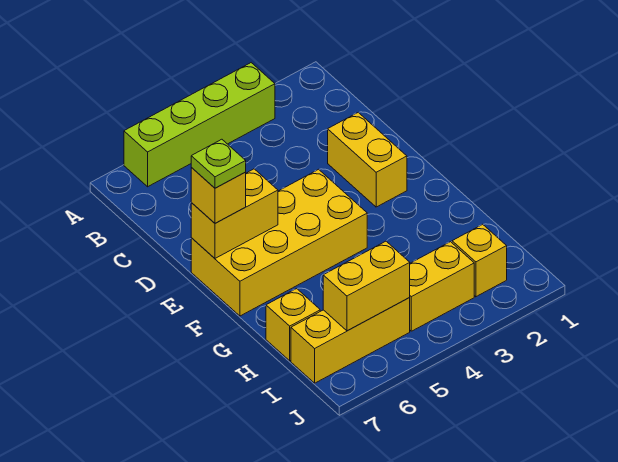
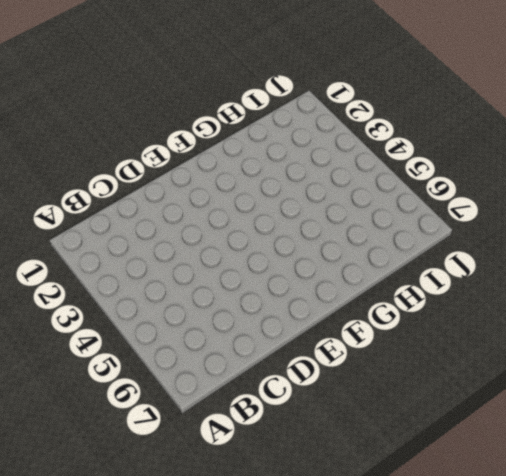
none -> lime 1x4 brick [124,63,275,187]
none -> yellow 1x2 brick [328,113,407,207]

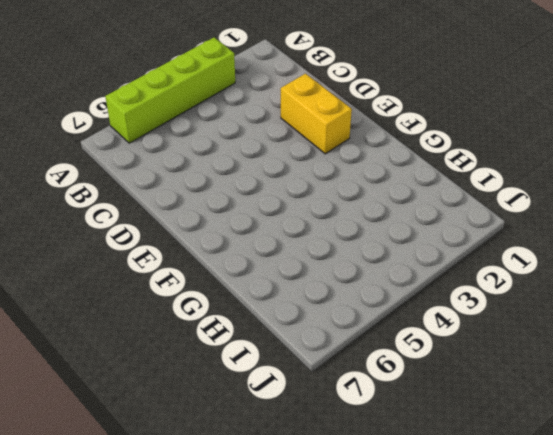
none -> yellow 2x4 brick [191,169,367,316]
none -> yellow 1x1 brick [266,289,320,361]

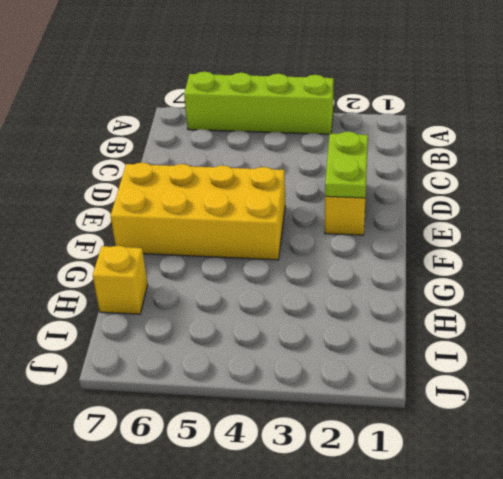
lime 1x2 plate [325,132,368,198] -> none
none -> yellow 1x1 brick [452,224,507,297]
none -> yellow 1x2 brick [409,242,474,331]

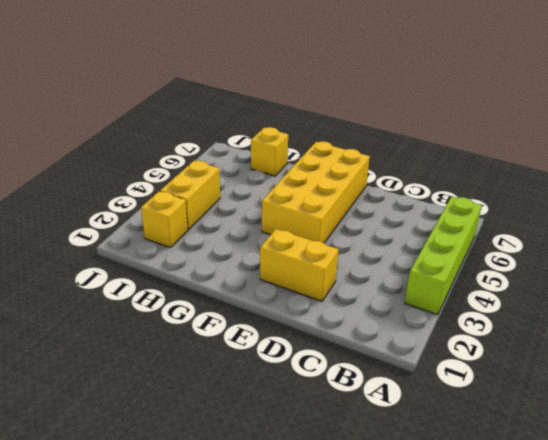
none -> yellow 1x3 brick [291,298,410,383]
none -> yellow 1x2 brick [191,169,278,258]

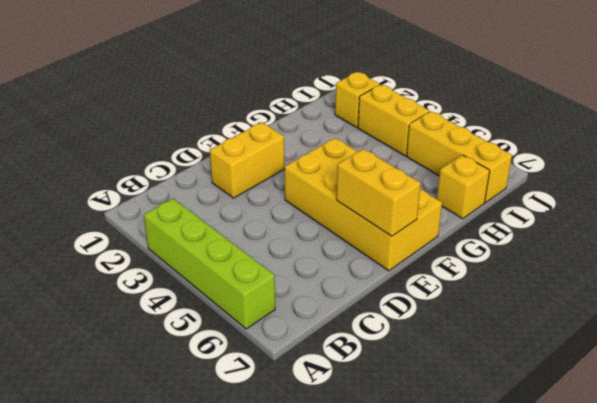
none -> yellow 1x2 brick [323,241,410,331]
none -> yellow 1x1 brick [191,168,246,223]

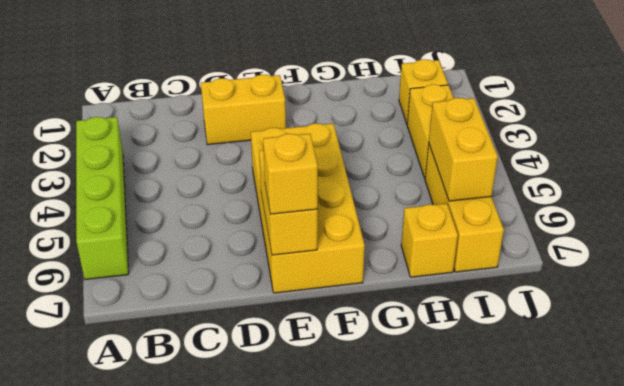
none -> lime 1x1 plate [191,139,246,188]

